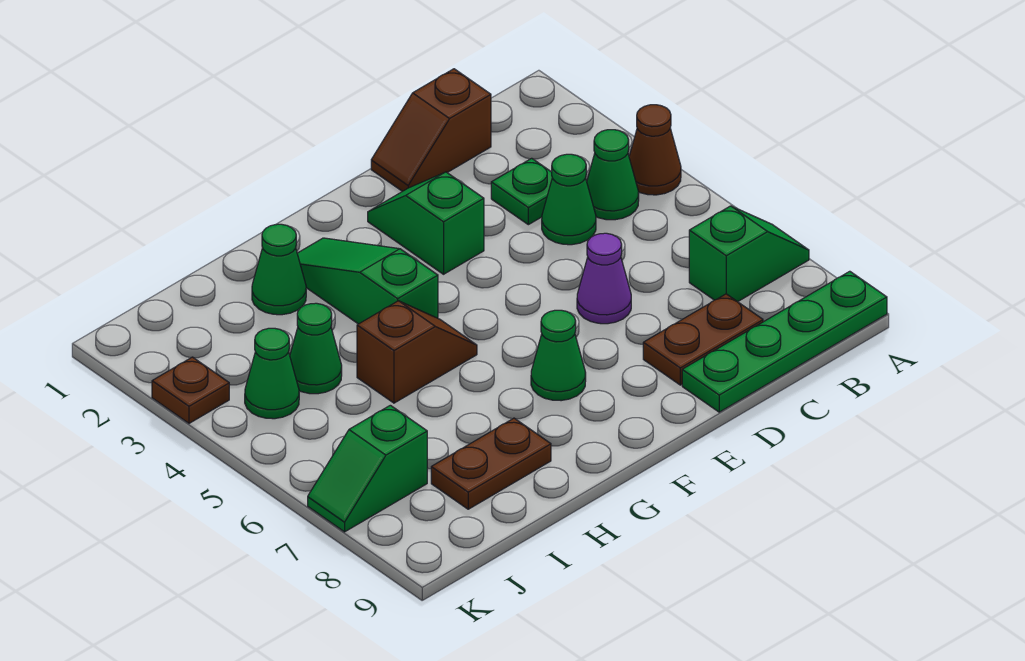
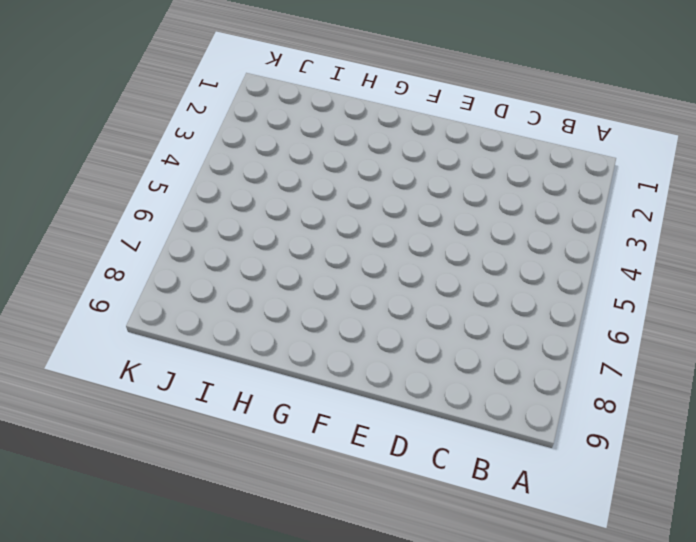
none -> brown 1x1 cone [629,105,681,195]
none -> green 1x2 slope [689,206,809,302]
none -> green 1x4 plate [682,271,887,412]

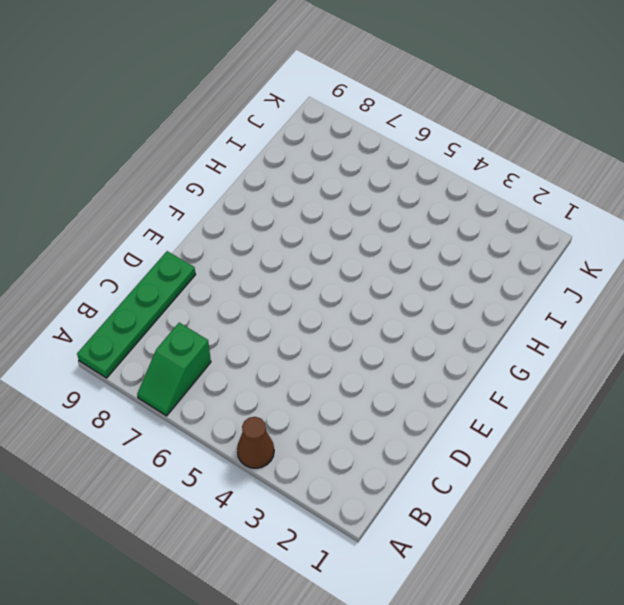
none -> green 1x1 cone [587,130,639,220]
none -> brown 1x2 slope [371,69,491,191]
none -> green 1x1 plate [491,158,552,225]

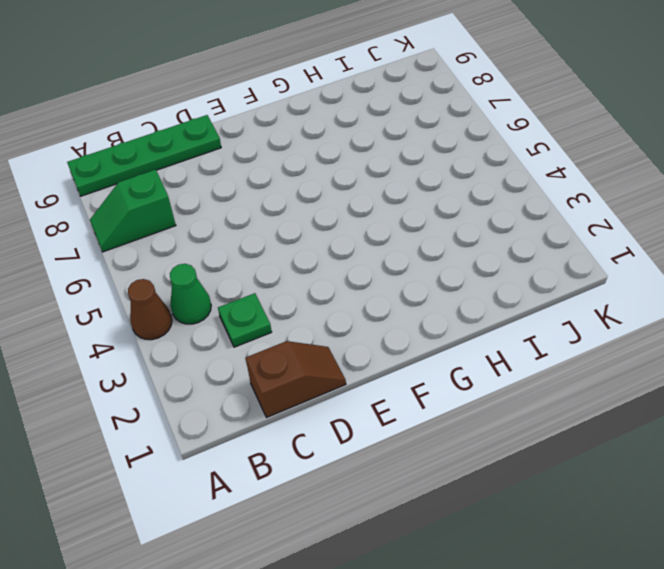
none -> green 1x1 cone [542,154,596,245]
none -> brown 1x2 plate [643,294,763,385]
none -> purple 1x1 cone [577,233,631,324]

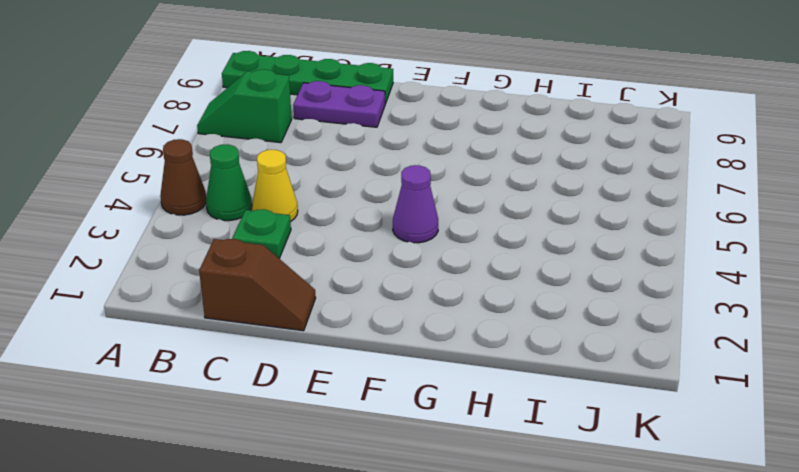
yellow 1x1 cone [252,150,298,222] -> green 1x1 cone [542,154,596,245]
purple 1x2 plate [293,81,385,127] -> brown 1x2 plate [643,294,763,385]
purple 1x1 cone [393,165,438,243] -> purple 1x1 cone moved to [577,233,631,324]
none -> green 1x2 slope [368,172,484,274]
none -> green 1x1 cone [531,310,586,401]
none -> green 1x3 slope [297,238,438,324]

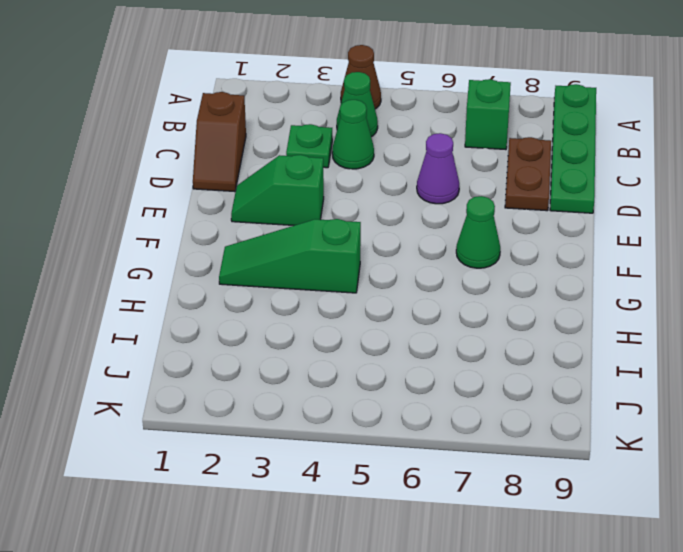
none -> brown 1x2 slope [357,301,477,403]
none -> green 1x1 cone [252,224,306,315]
none -> brown 1x2 plate [431,418,551,509]

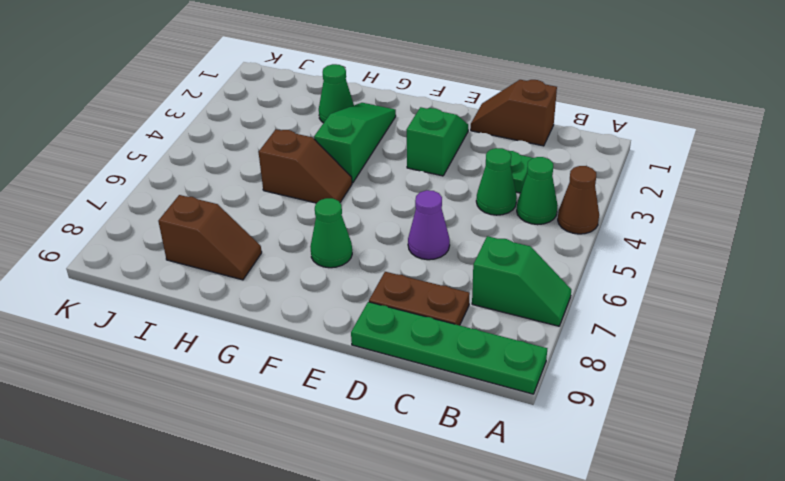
brown 1x2 slope [158,195,262,280] -> brown 1x2 plate [431,418,551,509]
none -> green 1x1 cone [290,303,342,394]
none -> green 1x1 cone [245,328,299,419]
none -> green 1x2 slope [308,405,427,532]

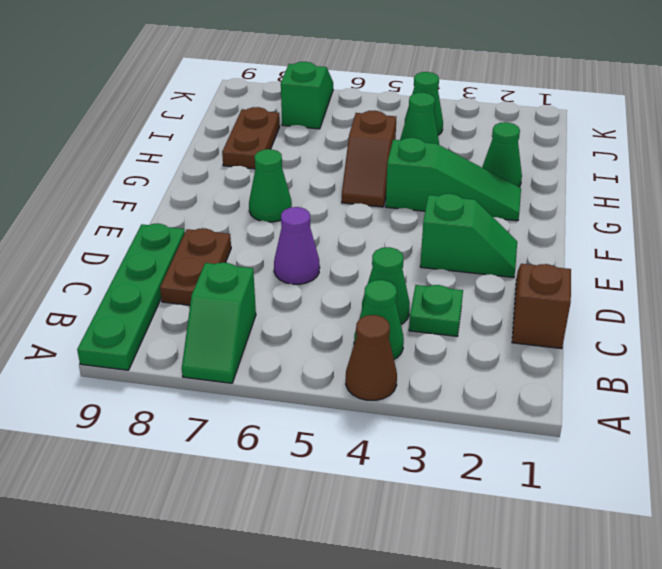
none -> brown 1x1 plate [152,357,229,423]

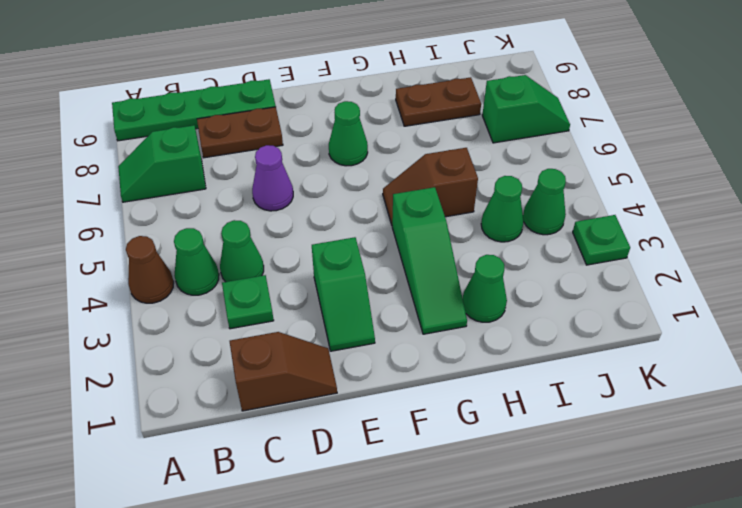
green 1x1 plate [573,215,630,265] -> brown 1x1 plate [152,357,229,423]

